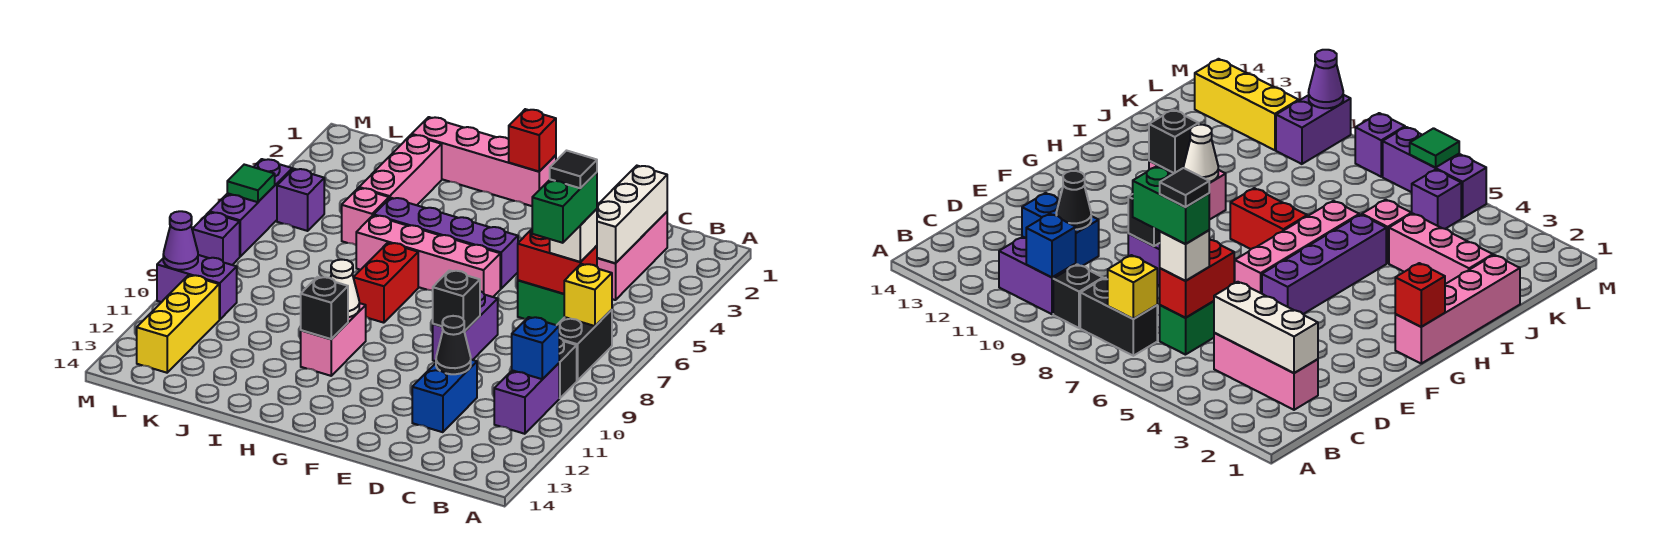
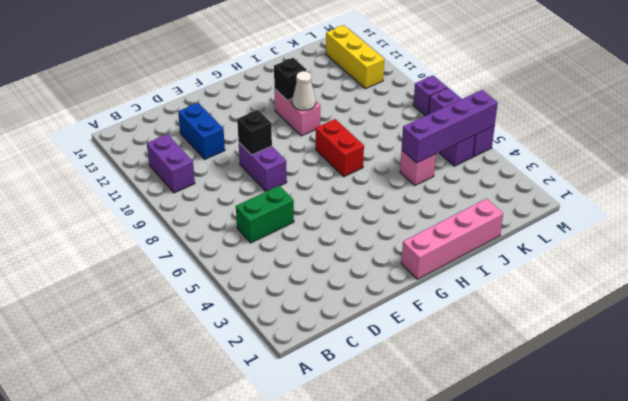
purple 1x4 brick [402,90,498,163] -> purple 1x4 brick moved to [374,198,518,289]
none -> black 1x2 brick [557,310,612,381]
none -> black 1x1 brick [559,338,577,398]
none -> pink 1x3 brick [597,212,667,300]
none -> pink 1x4 brick [356,215,500,297]

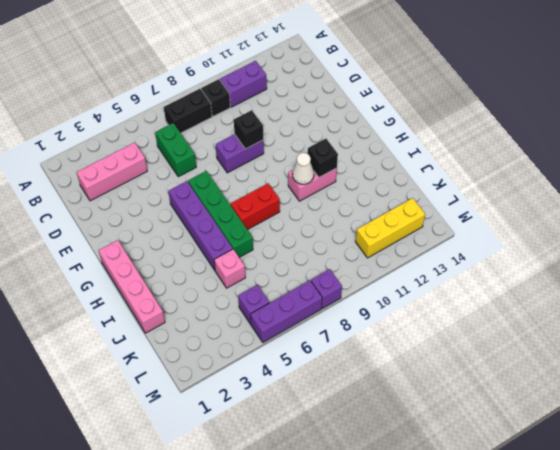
green 1x4 brick [188,171,253,257] -> pink 1x4 brick [356,215,500,297]
none -> blue 1x2 brick [412,360,477,432]
none -> pink 1x3 brick [359,135,442,205]
none -> purple 1x2 brick [157,255,237,320]
none -> yellow 1x1 brick [564,264,612,326]

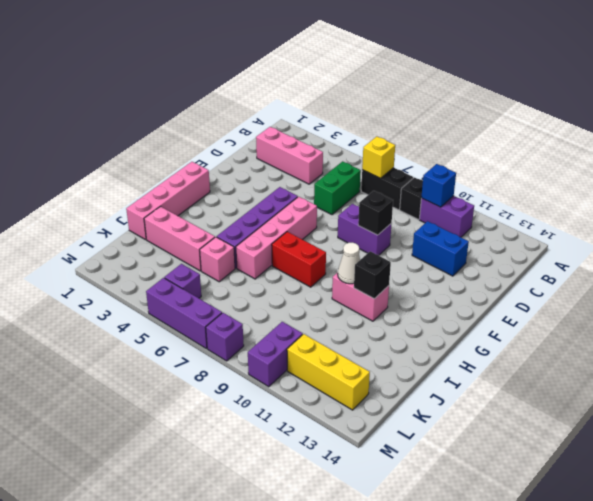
none -> white 1x3 brick [597,166,667,263]
none -> red 1x2 brick [518,229,597,294]
none -> black 1x1 cone [436,316,471,374]
none -> red 1x1 brick [509,109,556,171]

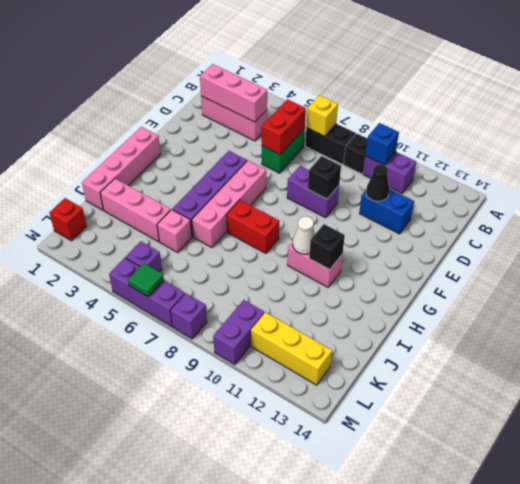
pink 1x3 brick [200,64,267,122] -> white 1x3 brick [597,166,667,263]
red 1x1 brick [50,198,86,241] -> red 1x1 brick moved to [509,109,556,171]
none -> purple 1x1 cone [163,211,198,270]
none -> white 1x1 brick [550,209,597,262]
none -> green 1x2 brick [532,172,597,243]
none -> black 1x1 tile [550,151,597,188]

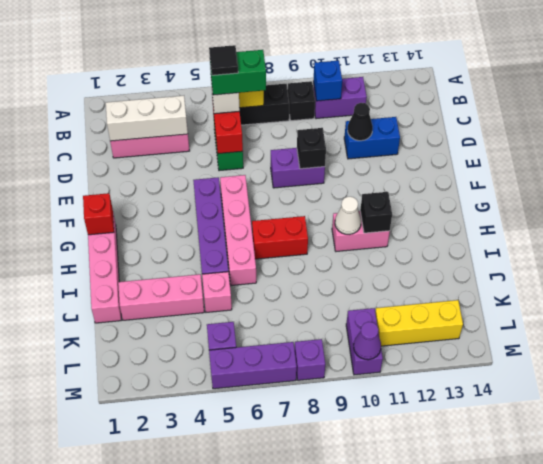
none -> green 1x1 tile [227,165,275,202]

